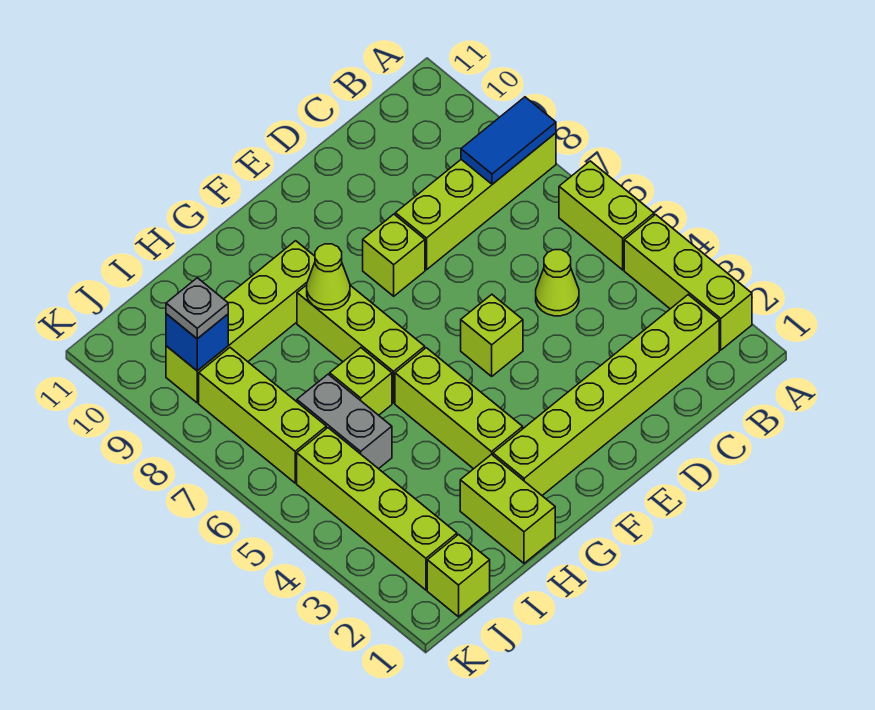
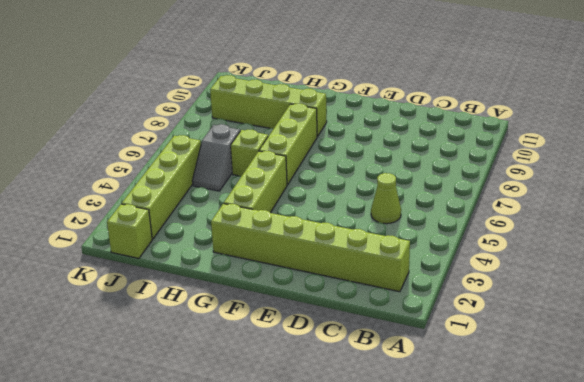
grey 1x2 slope [193,124,240,191] -> grey 1x2 brick [297,374,392,469]
none -> lime 1x3 brick [624,215,752,350]
none -> lime 1x2 brick [559,161,654,270]
none -> lime 1x4 brick [395,133,556,270]

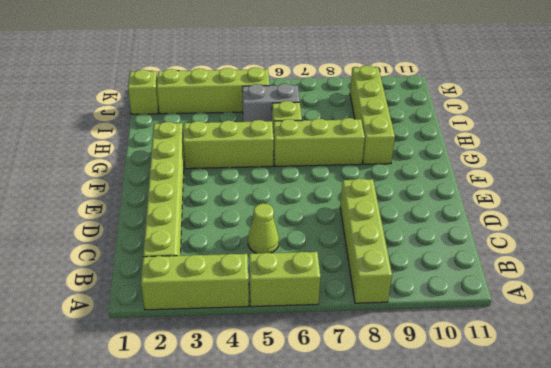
none -> lime 1x1 brick [461,294,523,376]
none -> lime 1x1 brick [363,214,425,296]
none -> lime 1x2 brick [460,454,555,563]

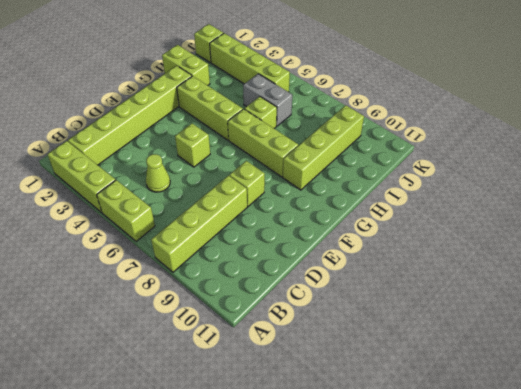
none -> lime 1x3 brick [199,348,326,483]
none -> blue 1x2 tile [461,97,556,184]
none -> lime 1x1 cone [307,244,350,310]

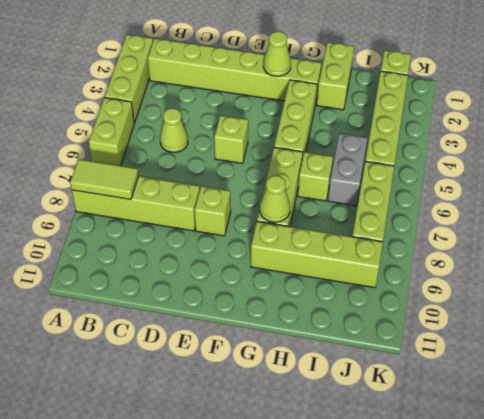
lime 1x2 tile [70,159,139,199] -> blue 1x2 tile [461,97,556,184]
lime 1x1 cone [263,31,291,76] -> none
none -> blue 1x1 brick [166,314,228,371]
none -> grey 1x1 plate [166,278,228,339]

